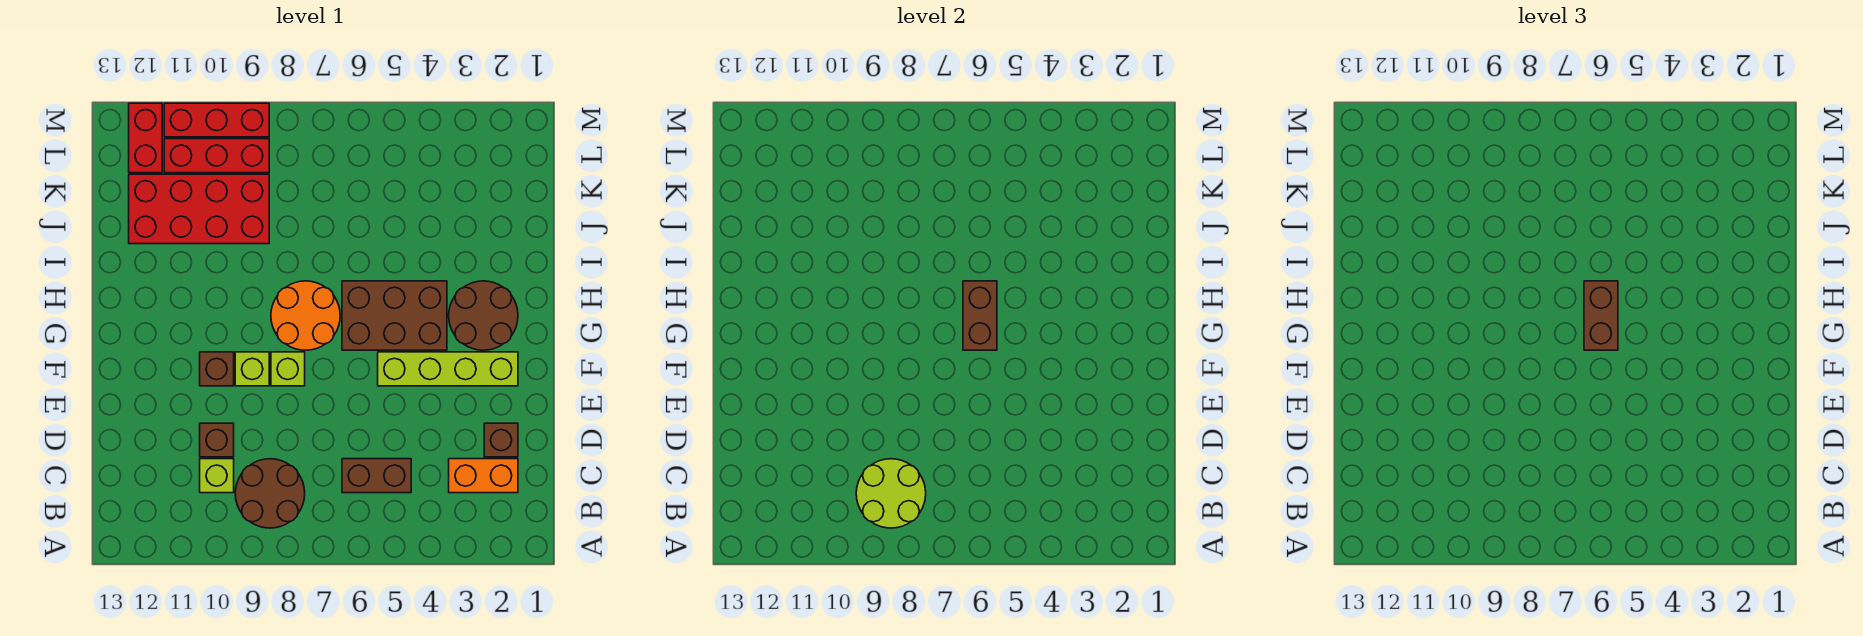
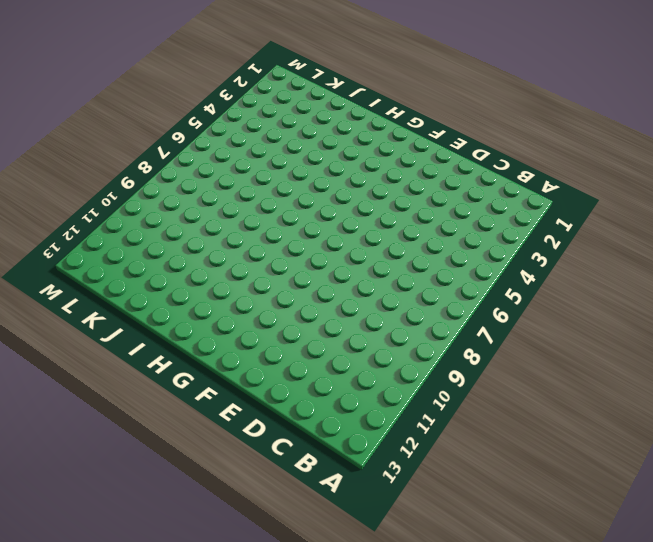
none -> brown 2x2 round brick [235,459,305,528]
none -> orange 1x2 brick [449,459,518,493]
none -> brown 1x2 brick [342,459,411,493]

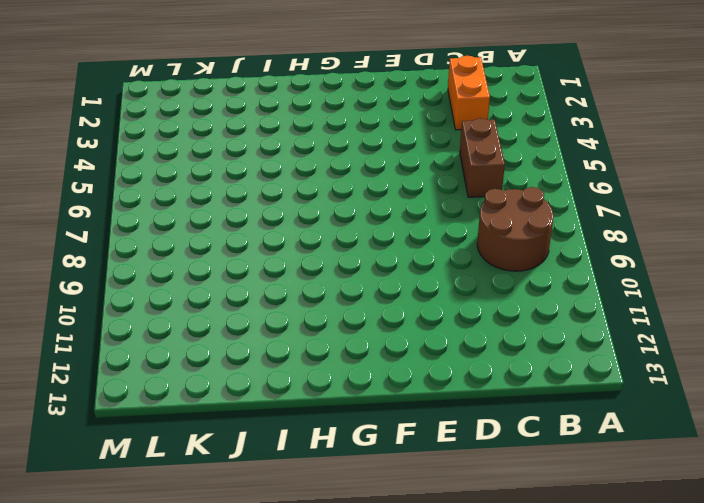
none -> lime 1x1 brick [200,459,234,493]
none -> brown 1x1 brick [484,423,518,457]
none -> brown 1x1 brick [200,423,234,457]

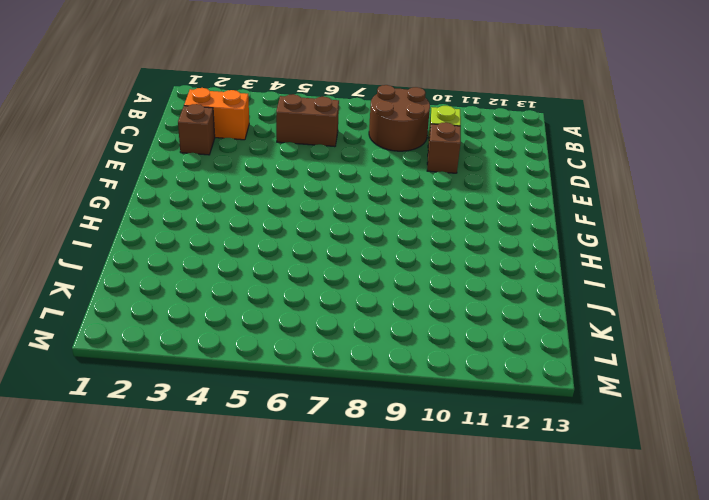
none -> lime 1x4 brick [378,352,518,386]
none -> lime 1x1 brick [271,352,305,386]
none -> lime 1x1 brick [235,352,269,386]

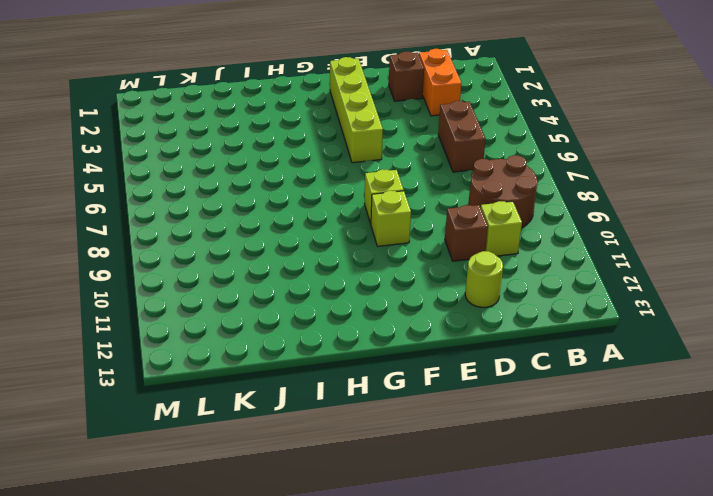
lime 1x1 round brick [465,251,503,307] -> none
none -> brown 1x1 brick [200,352,234,386]
none -> brown 2x2 round brick [449,281,518,350]
none -> brown 2x3 brick [342,281,447,350]

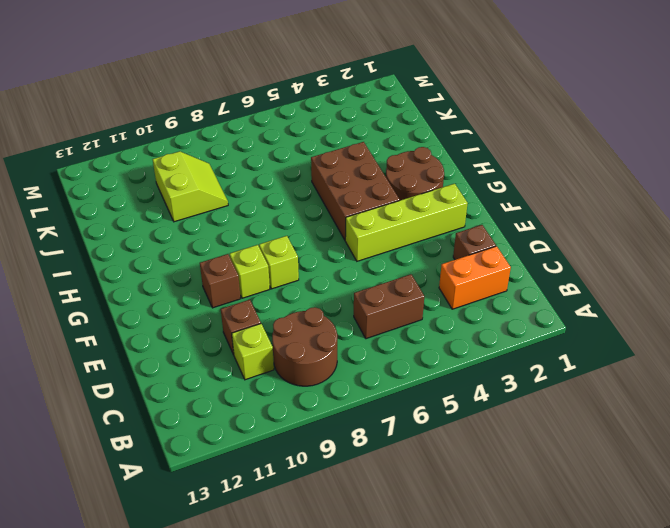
brown 2x3 brick [311,142,400,240] -> brown 2x3 brick turned to [342,281,447,350]
lime 2x2 slope [153,151,228,222] -> red 2x4 brick [129,174,269,244]
none -> orange 2x2 round brick [271,281,340,350]
none -> red 1x3 brick [164,139,269,173]
none -> red 1x2 brick [129,103,162,173]

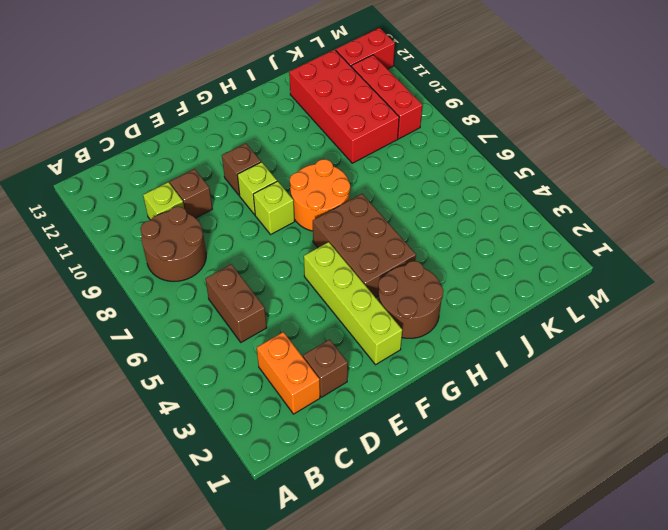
none -> red 1x3 brick [164,103,269,137]
none -> lime 2x2 round brick [856,459,926,528]
none -> brown 1x2 brick [963,281,997,350]

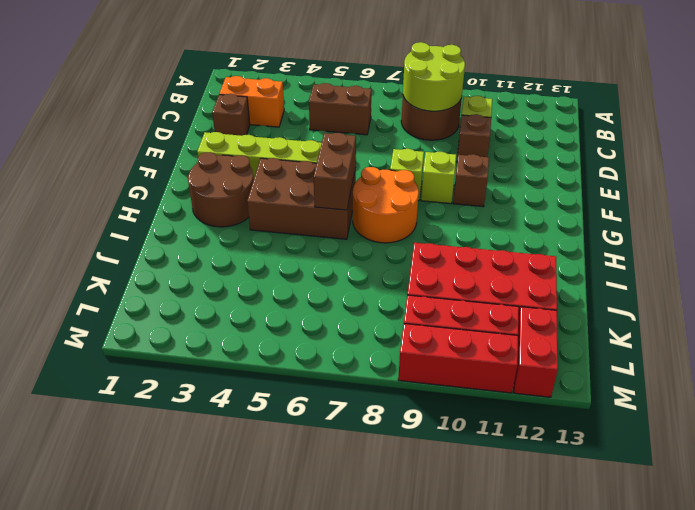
none -> brown 1x2 brick [1584,281,1618,350]

